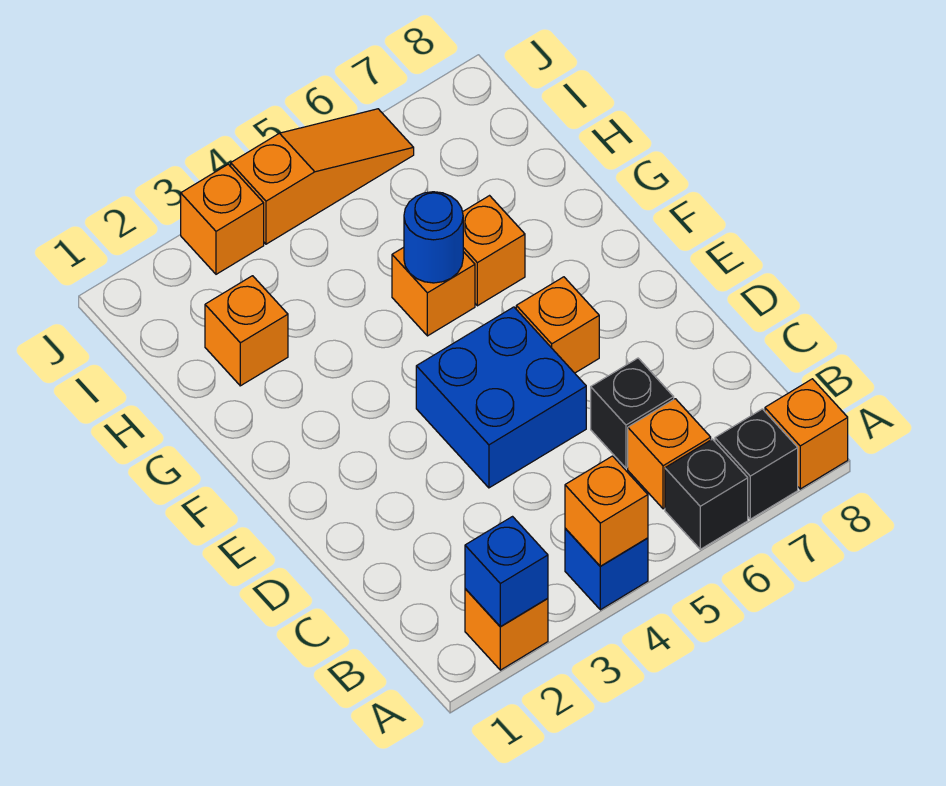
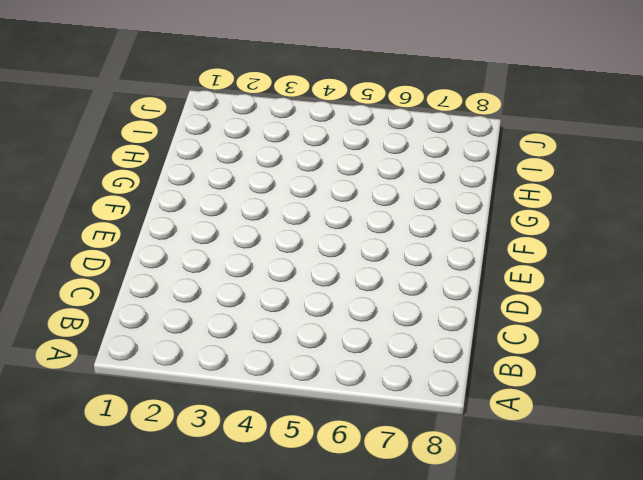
none -> orange 1x1 brick [465,589,548,670]
none -> blue 1x1 brick [565,528,648,610]
none -> black 1x1 brick [665,439,748,549]

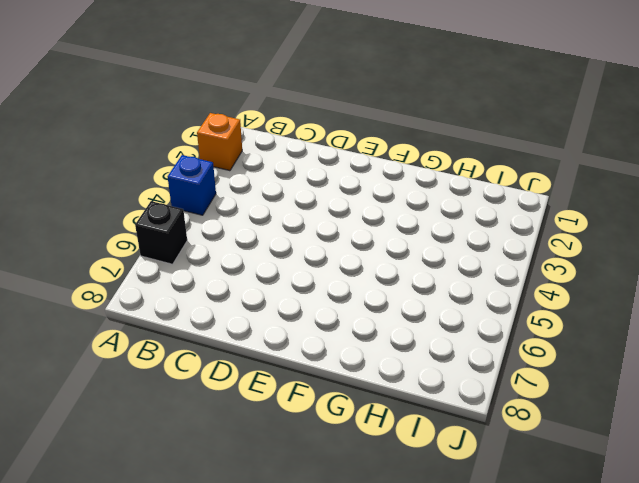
none -> black 1x1 brick [715,409,798,519]
none -> orange 1x1 brick [765,379,848,489]
none -> orange 1x1 brick [628,399,711,509]

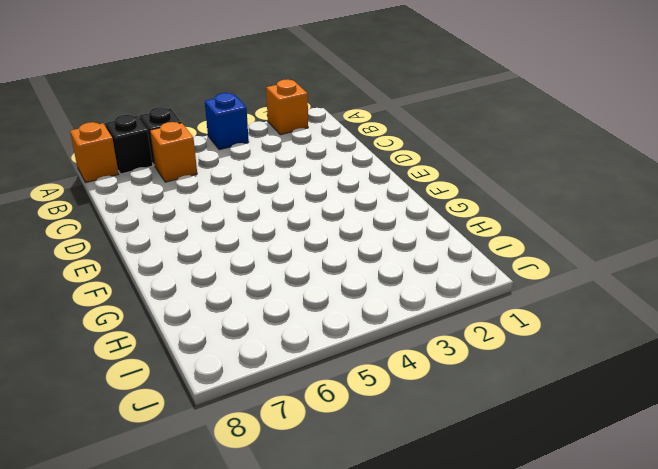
none -> black 1x1 brick [591,358,674,468]
none -> blue 2x2 brick [416,307,586,488]
none -> orange 1x1 brick [516,277,599,373]

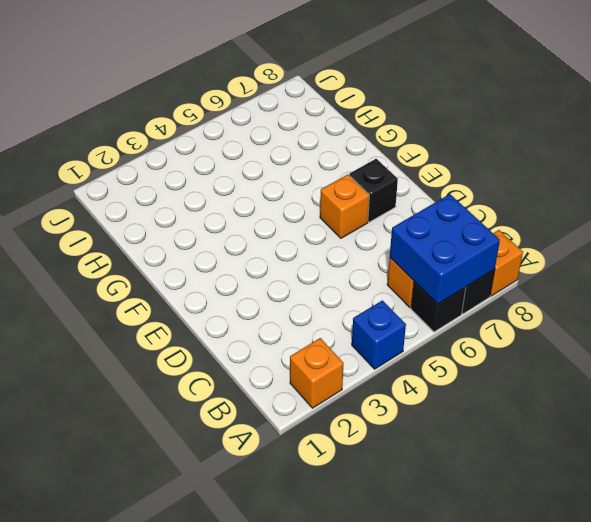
blue 2x2 brick [390,194,500,304] -> blue 2x2 brick moved to [416,307,586,488]
black 1x1 brick [349,159,398,222] -> black 1x1 brick moved to [591,358,674,468]
none -> orange 1x1 brick [392,247,475,336]
none -> orange 1x1 brick [463,196,525,306]
none -> orange 1x1 brick [205,276,288,386]

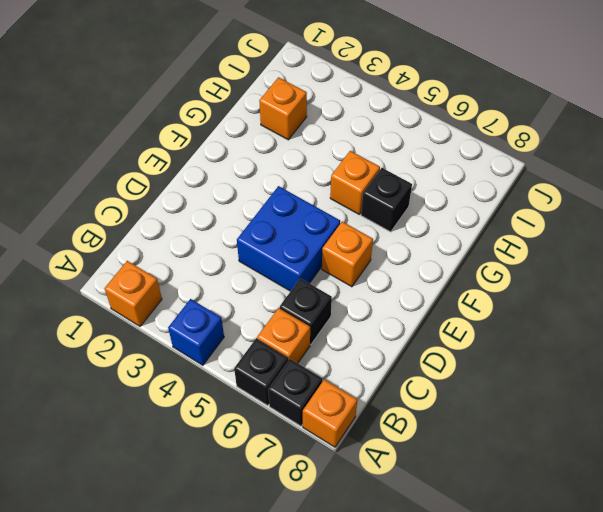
black 1x1 brick [361,168,412,232] -> orange 1x1 brick [463,196,525,306]
none -> orange 1x1 brick [181,164,264,274]
none -> orange 1x3 slope [231,109,414,244]
none -> blue 1x1 brick [465,517,548,627]

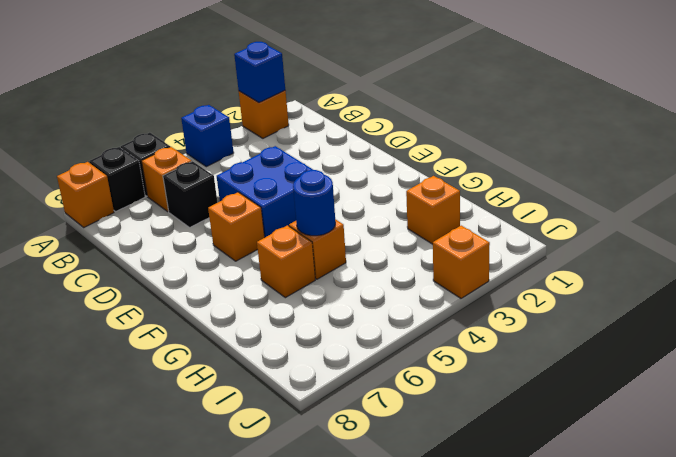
none -> orange 1x3 slope [231,109,414,244]
none -> orange 1x1 brick [565,456,648,566]

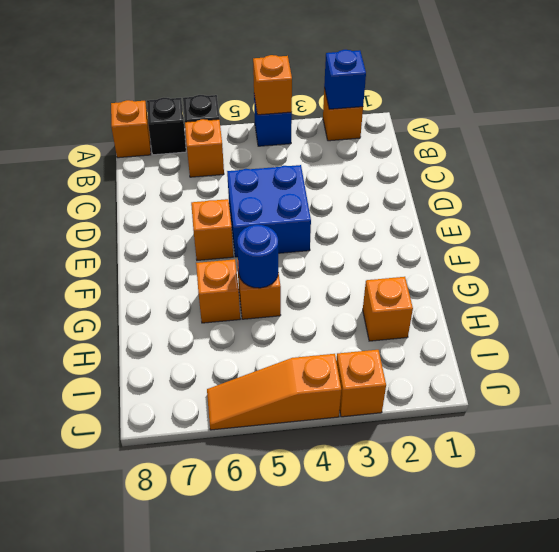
none -> black 1x1 brick [591,358,674,468]

